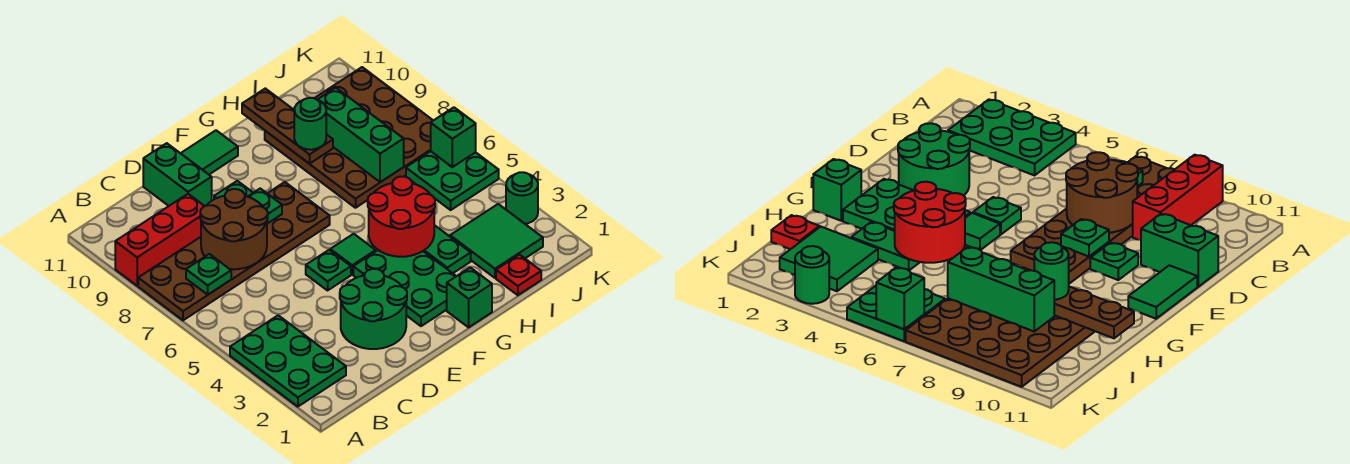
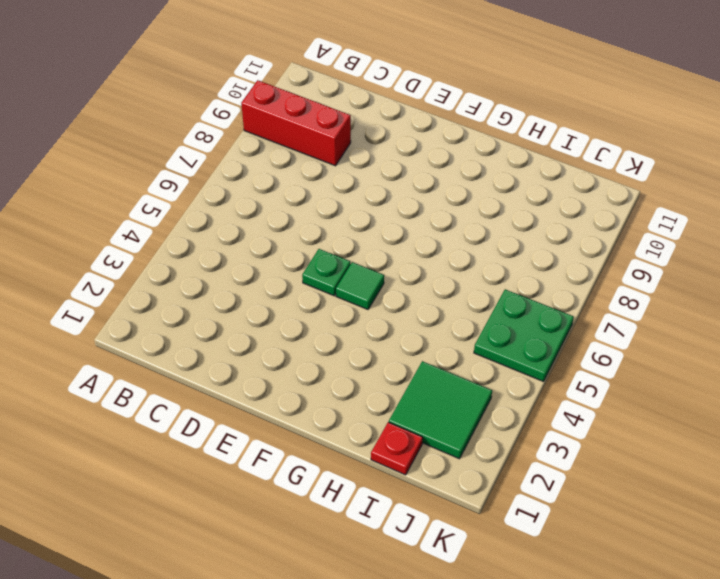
none -> green 2x3 plate [230,315,346,407]
none -> brown 2x6 plate [138,182,330,320]
none -> green 2x2 round brick [340,269,407,349]

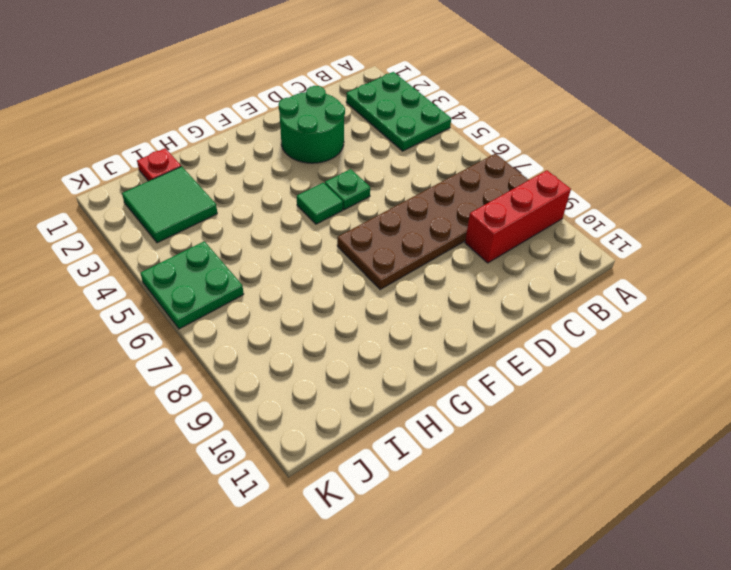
none -> green 1x2 brick [143,143,212,206]
none -> green 1x1 plate [214,181,253,199]
none -> green 1x2 tile [181,130,238,174]

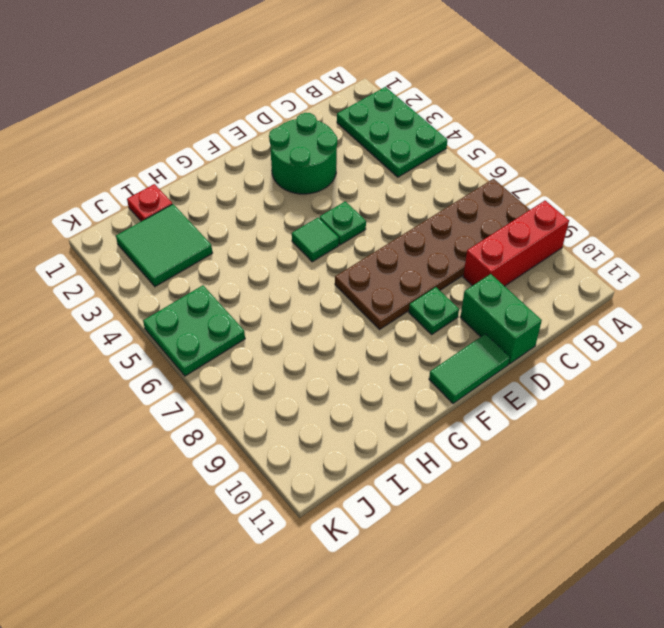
none -> green 2x3 plate [353,250,456,326]
none -> green 1x1 brick [447,268,492,327]
none -> green 1x2 plate [424,225,471,273]

